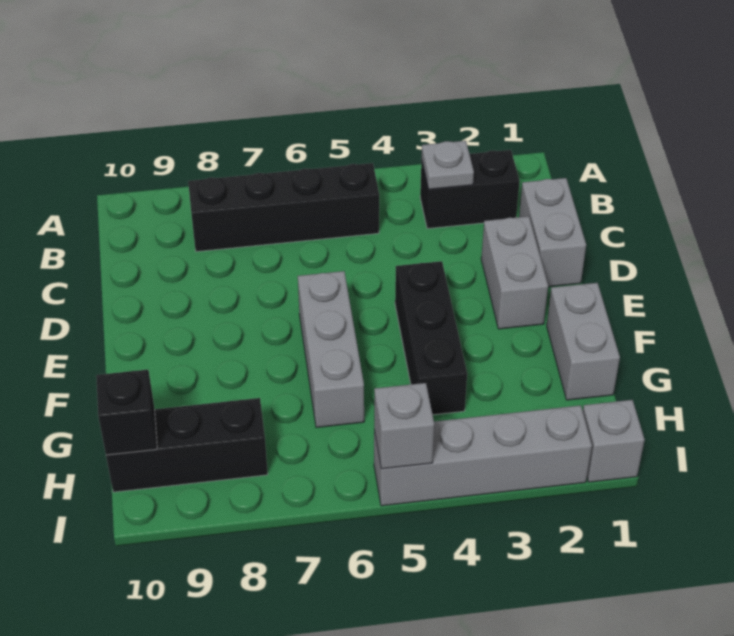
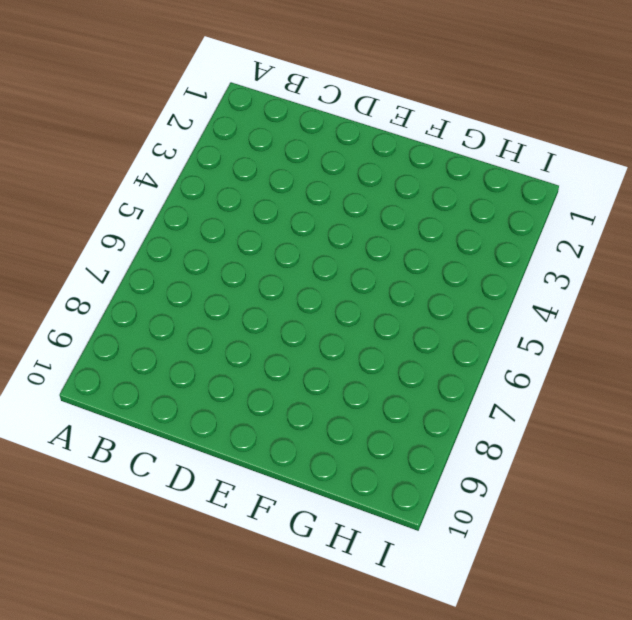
none -> black 1x2 brick [420,150,520,229]
none -> black 1x4 brick [188,163,379,252]
none -> grey 1x2 brick [519,178,586,287]

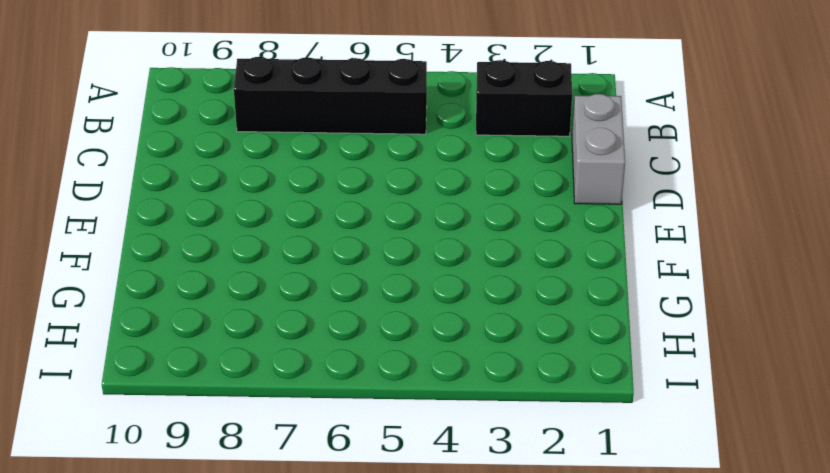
none -> grey 1x2 brick [481,216,548,329]
none -> black 1x3 brick [395,261,467,415]
none -> grey 1x3 brick [298,271,364,428]

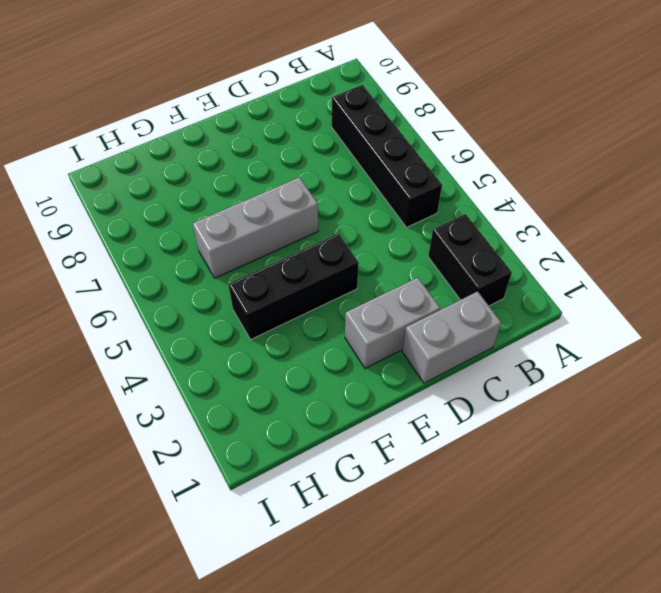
none -> grey 1x2 brick [547,283,620,400]
none -> black 1x3 brick [106,398,268,492]
none -> grey 1x1 brick [583,400,645,482]

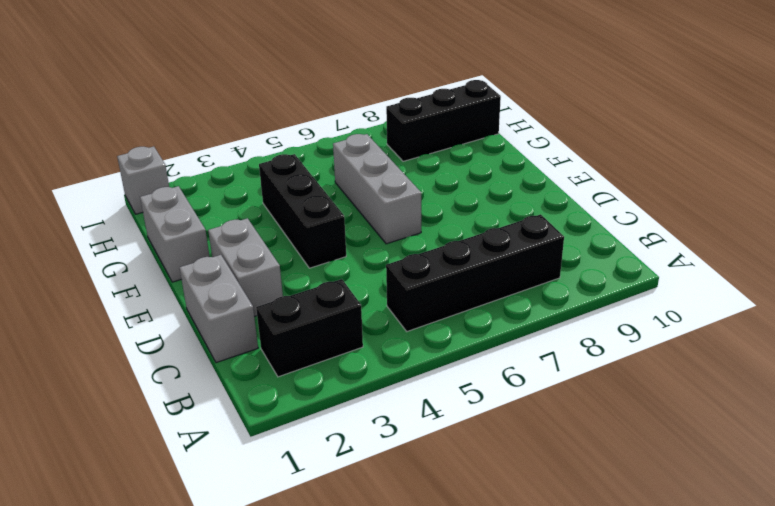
none -> grey 1x4 brick [374,405,592,506]
none -> grey 1x1 plate [422,141,474,189]
none -> black 1x1 brick [96,370,157,455]

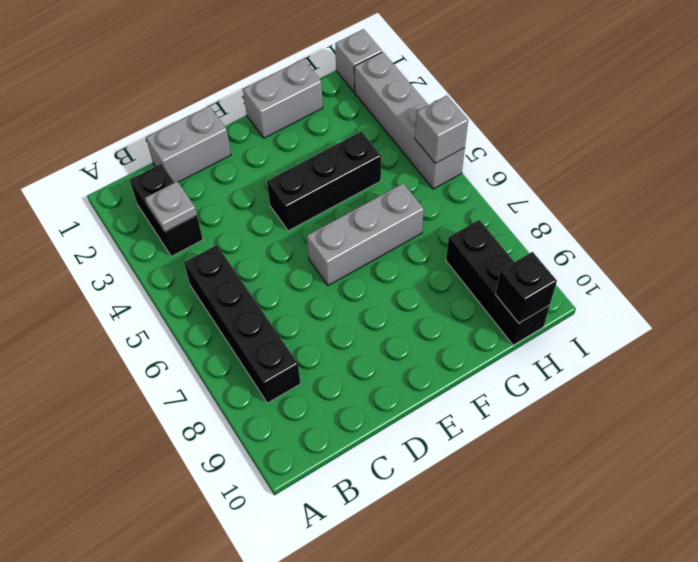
none -> grey 1x2 brick [481,216,548,329]

